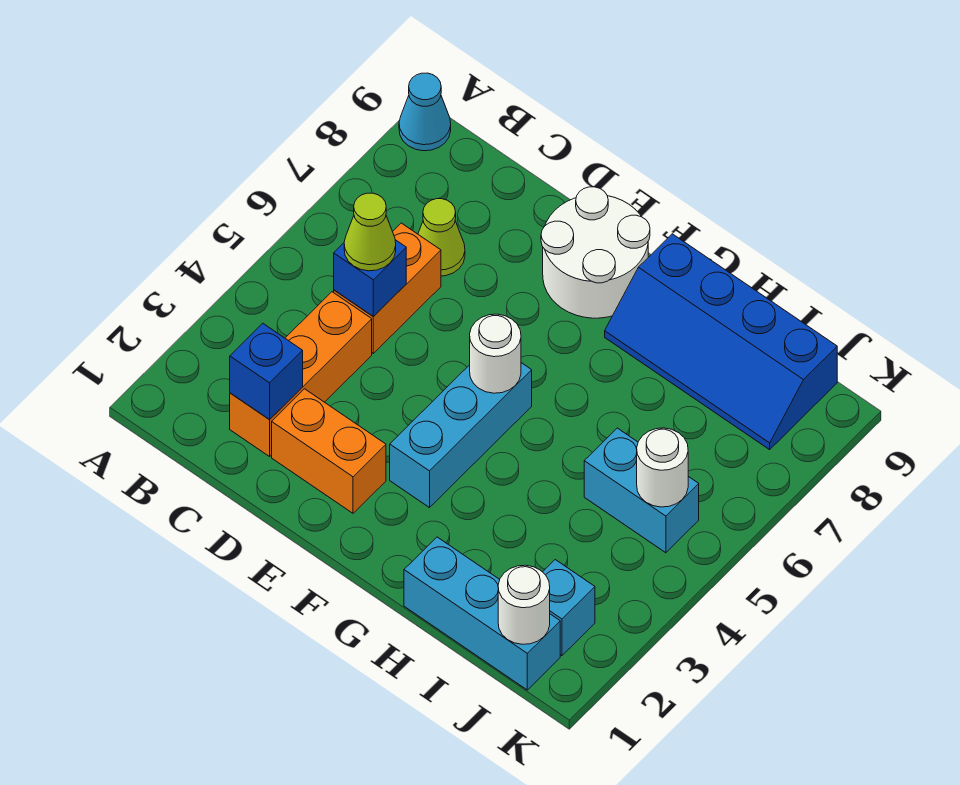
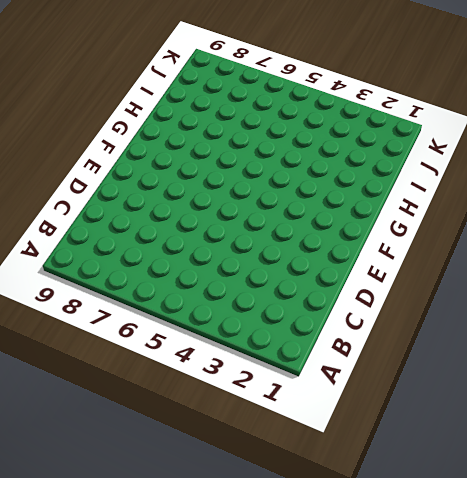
none -> cyan 1x1 cone [399,73,451,151]
none -> orange 1x3 brick [230,292,372,456]
none -> orange 1x2 brick [334,223,441,353]

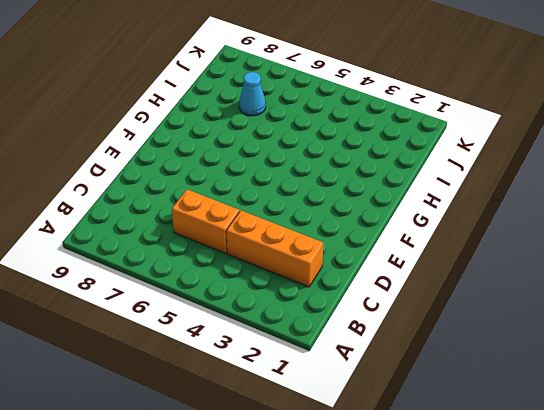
cyan 1x1 cone [239,72,266,116] -> cyan 1x1 cone moved to [399,73,451,151]
none -> lime 1x1 cone [418,199,465,276]
none -> orange 1x2 brick [272,389,386,513]
none -> white 2x2 round brick [541,187,650,318]

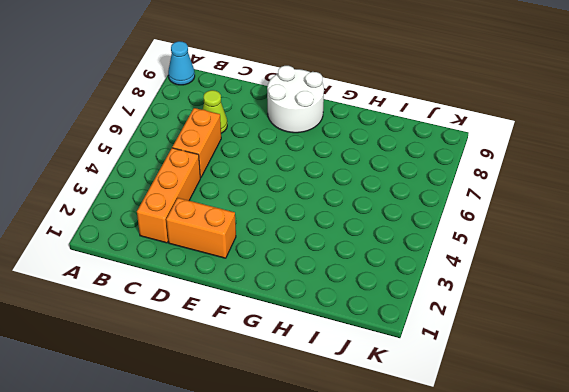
none -> cyan 1x3 brick [390,363,532,508]
none -> blue 2x4 slope [605,234,837,450]
none -> cyan 1x3 brick [404,537,560,690]

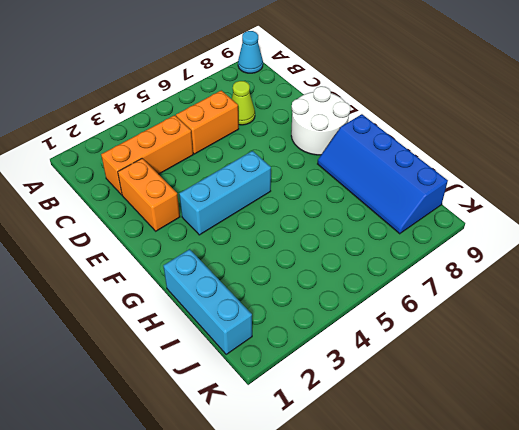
none -> cyan 1x2 brick [584,428,699,553]
none -> cyan 1x1 brick [543,560,595,656]
none -> blue 1x1 brick [230,323,303,420]

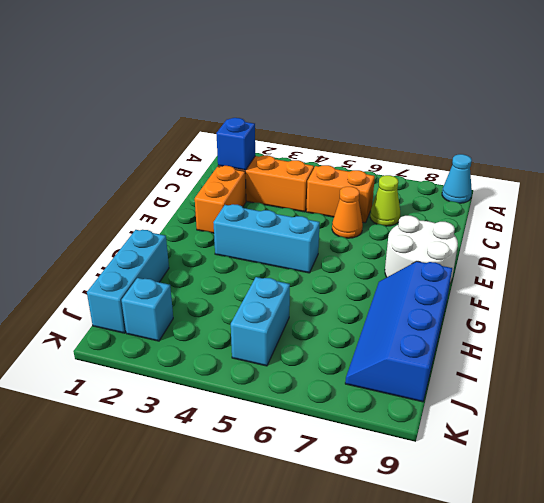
orange 1x1 cone [332,187,363,238] -> none
none -> blue 1x1 brick [334,240,406,316]
none -> white 1x1 round brick [470,314,521,393]
none -> white 1x1 round brick [498,565,550,644]

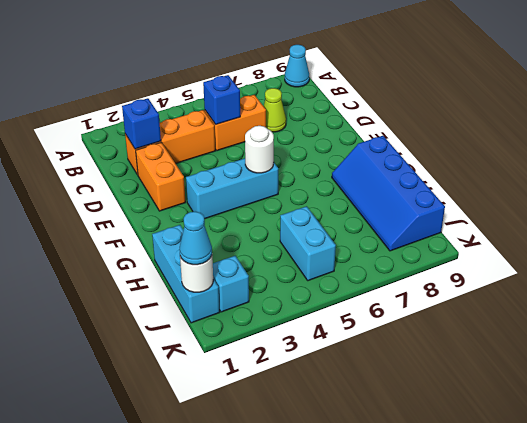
cyan 1x1 cone [180,212,212,265] -> none
none -> white 2x2 round brick [541,187,650,318]
none -> white 1x1 round brick [637,428,688,507]
none -> lime 1x1 cone [344,193,396,271]

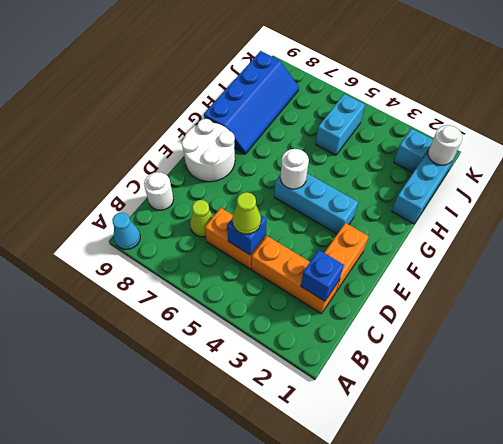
white 1x1 round brick [144,172,173,210] -> white 1x1 round brick moved to [637,428,688,507]

